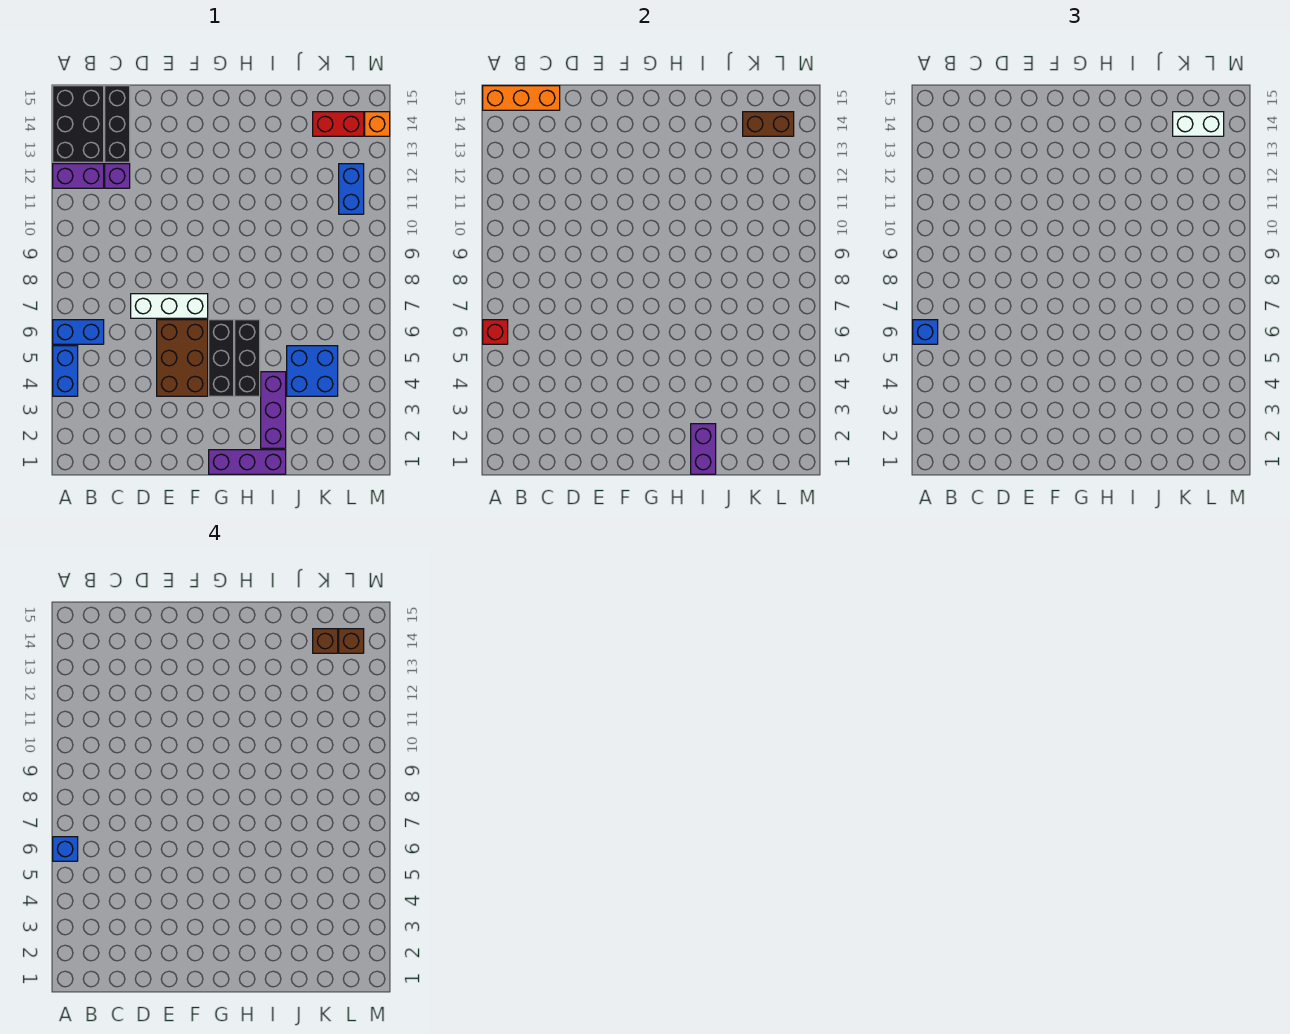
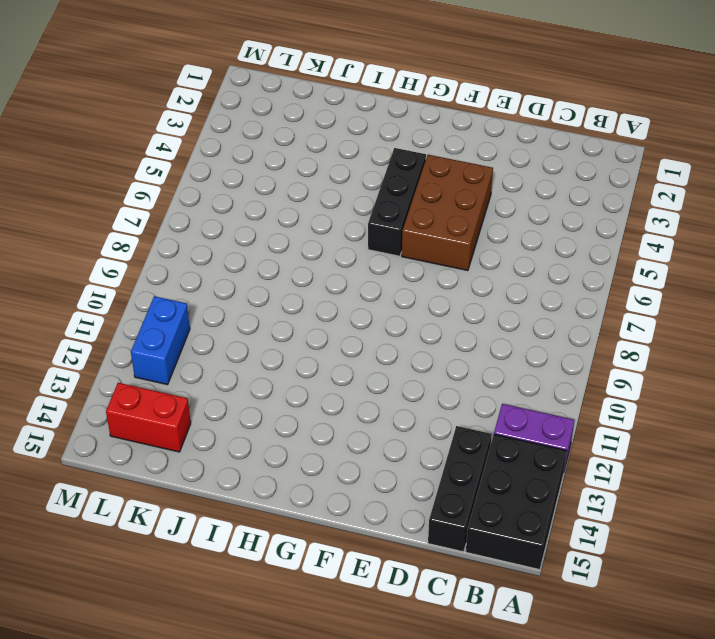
none -> blue 1x2 brick [53,346,78,396]
none -> blue 1x2 brick [53,320,104,344]
none -> purple 1x1 brick [105,164,130,188]

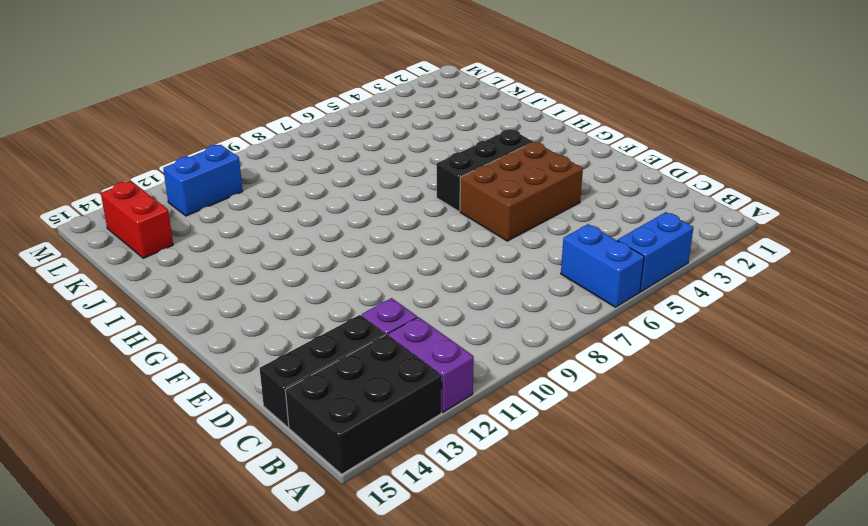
none -> white 1x3 brick [131,294,208,318]
none -> purple 1x3 brick [209,450,286,474]
none -> black 1x3 brick [235,320,260,396]

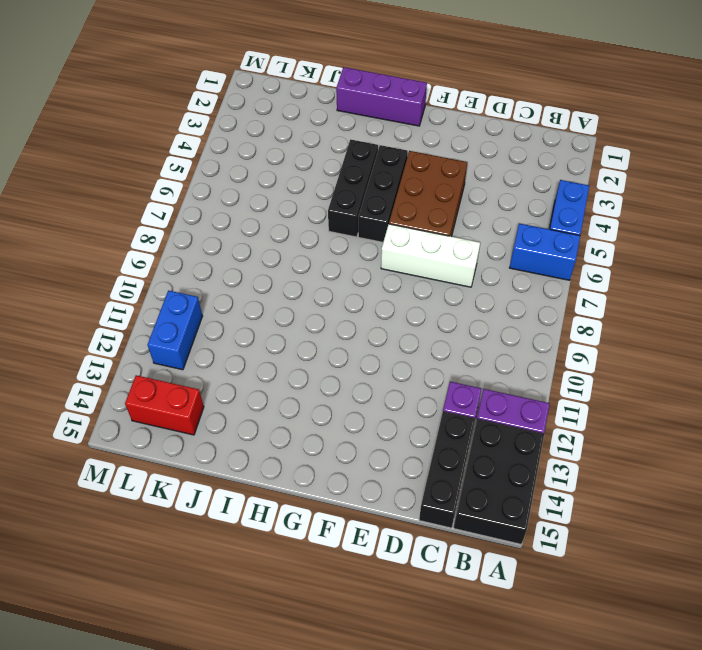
none -> purple 1x3 brick [261,372,286,448]
none -> blue 2x2 brick [287,346,338,396]
none -> orange 1x1 brick [365,112,390,136]

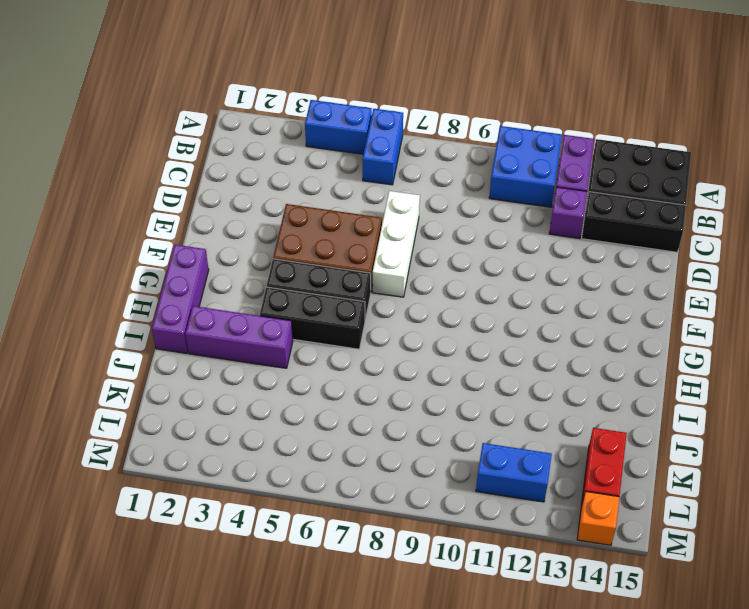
blue 2x2 brick [489,126,562,207] -> blue 2x2 brick moved to [287,346,338,396]
none -> red 1x1 brick [483,320,508,344]
none -> orange 1x3 brick [483,86,560,110]
none -> purple 1x2 brick [691,424,716,474]

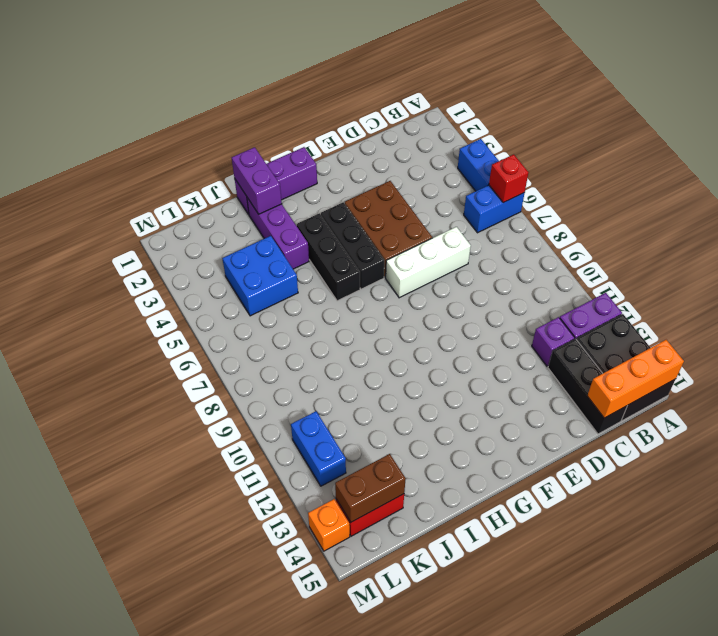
none -> blue 1x1 brick [913,320,938,344]
none -> white 1x2 brick [1173,112,1224,136]
none -> blue 1x1 brick [53,837,78,861]

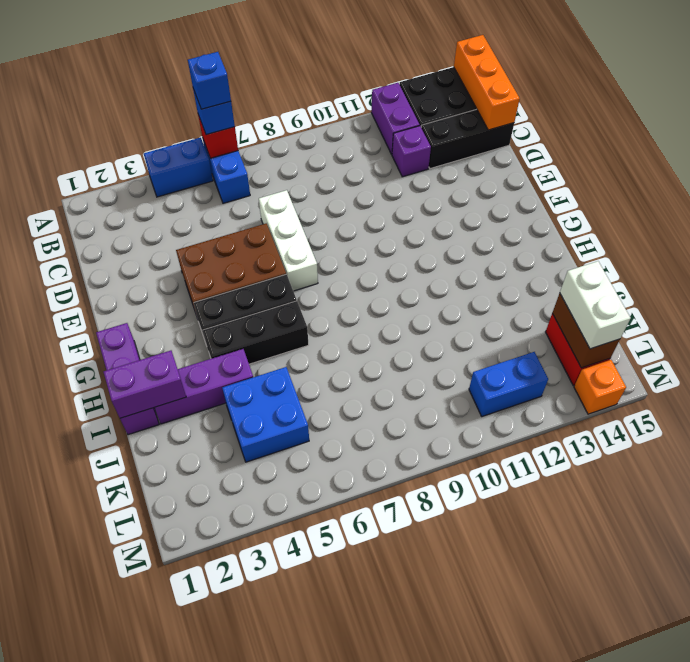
none -> brown 1x1 brick [313,629,338,653]
none -> brown 1x1 brick [339,629,364,653]

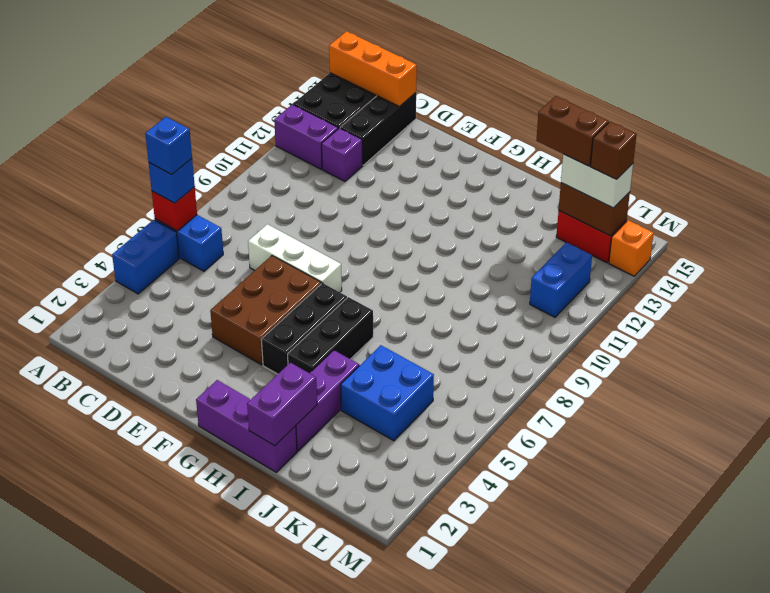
brown 1x2 brick [536,96,609,166] -> brown 1x1 brick [313,629,338,653]

